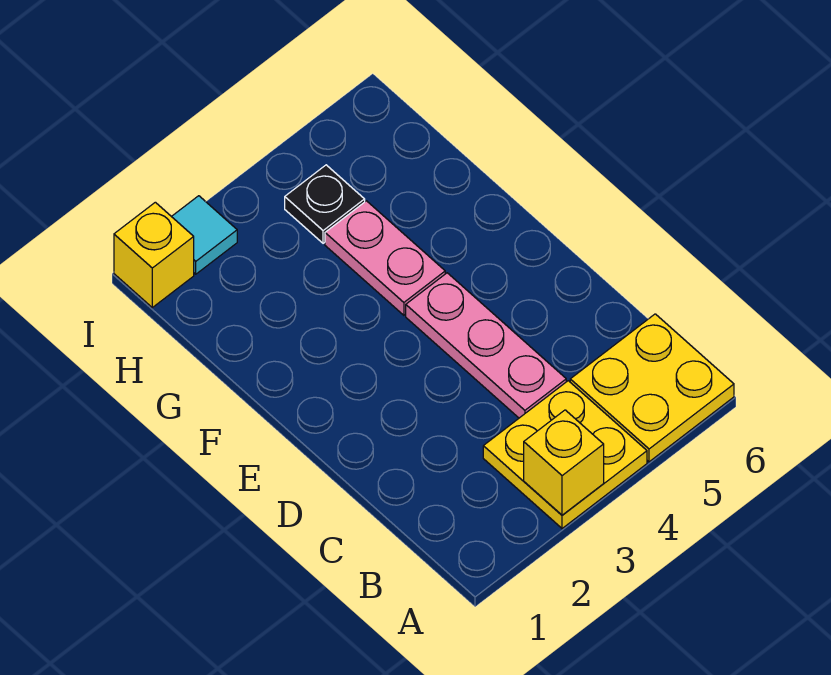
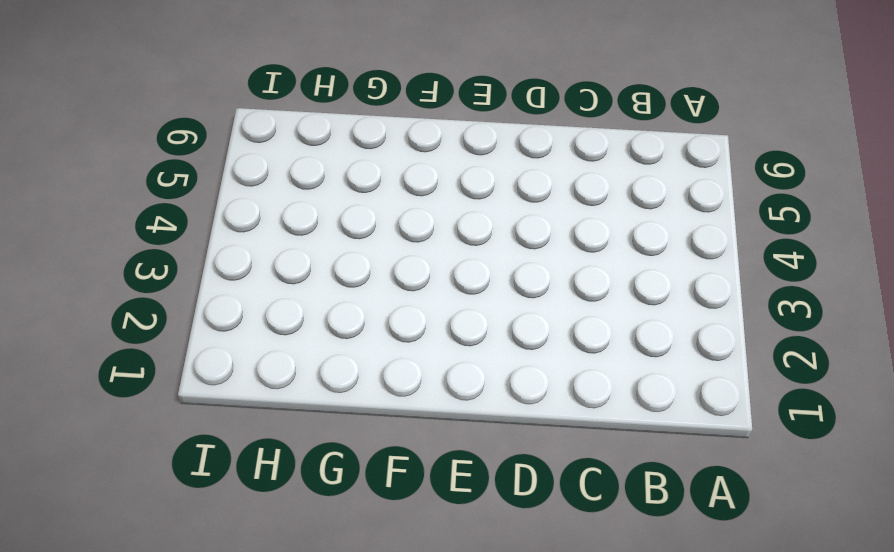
none -> yellow 2x2 plate [483,381,647,528]
none -> yellow 2x2 plate [570,314,734,462]

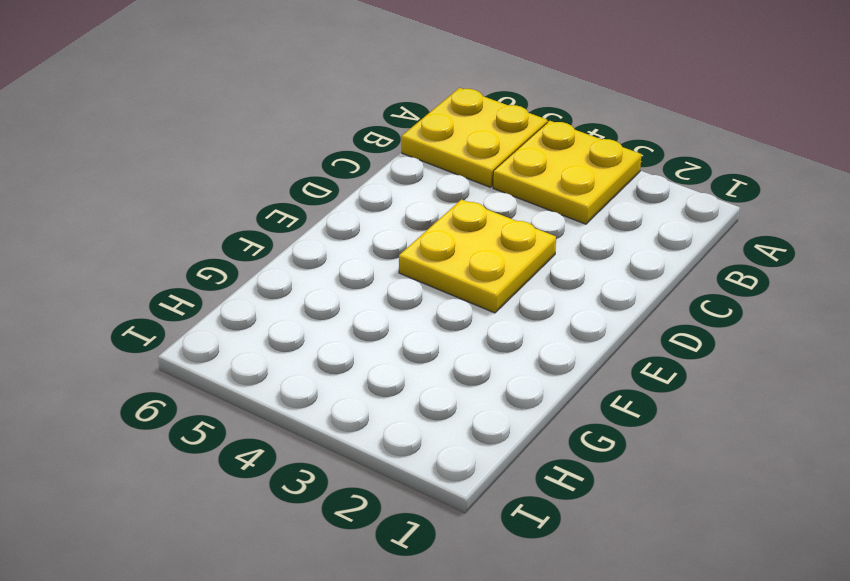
yellow 2x2 plate [399,200,556,313] -> pink 1x3 plate [406,273,566,418]
none -> pink 1x2 plate [325,201,445,315]
none -> black 1x1 plate [285,165,365,243]

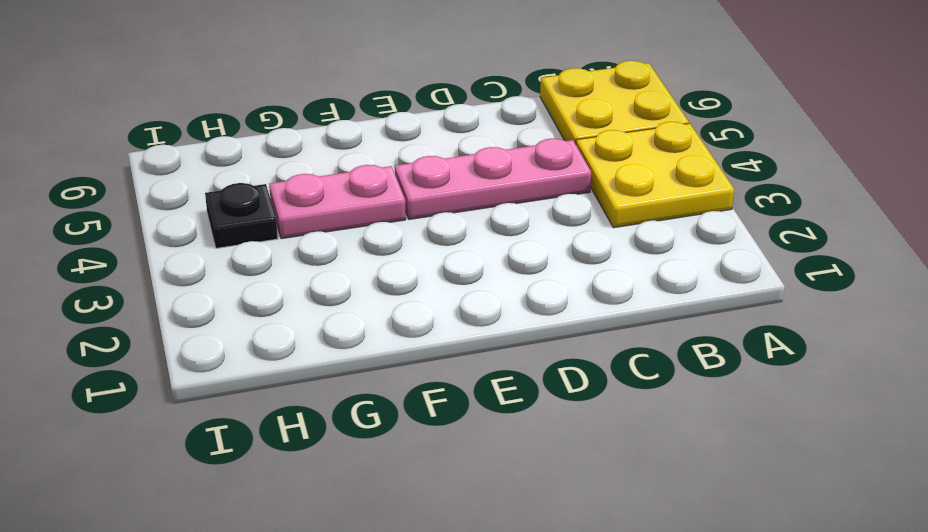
none -> yellow 1x1 brick [114,202,194,307]
none -> cyan 1x1 tile [171,196,237,274]

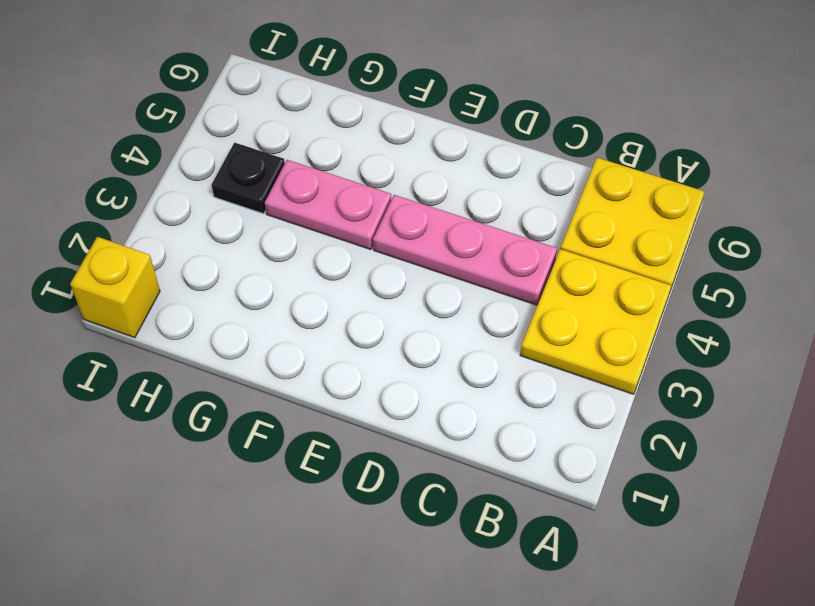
none -> cyan 1x1 tile [171,196,237,274]
none -> yellow 1x1 brick [524,410,604,515]

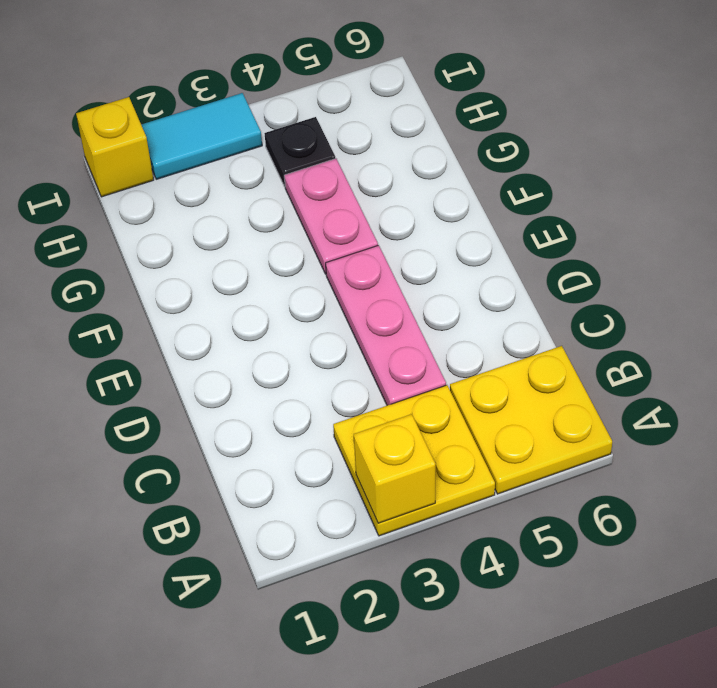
cyan 1x2 tile [141,93,262,179] -> cyan 1x1 tile [171,196,237,274]

